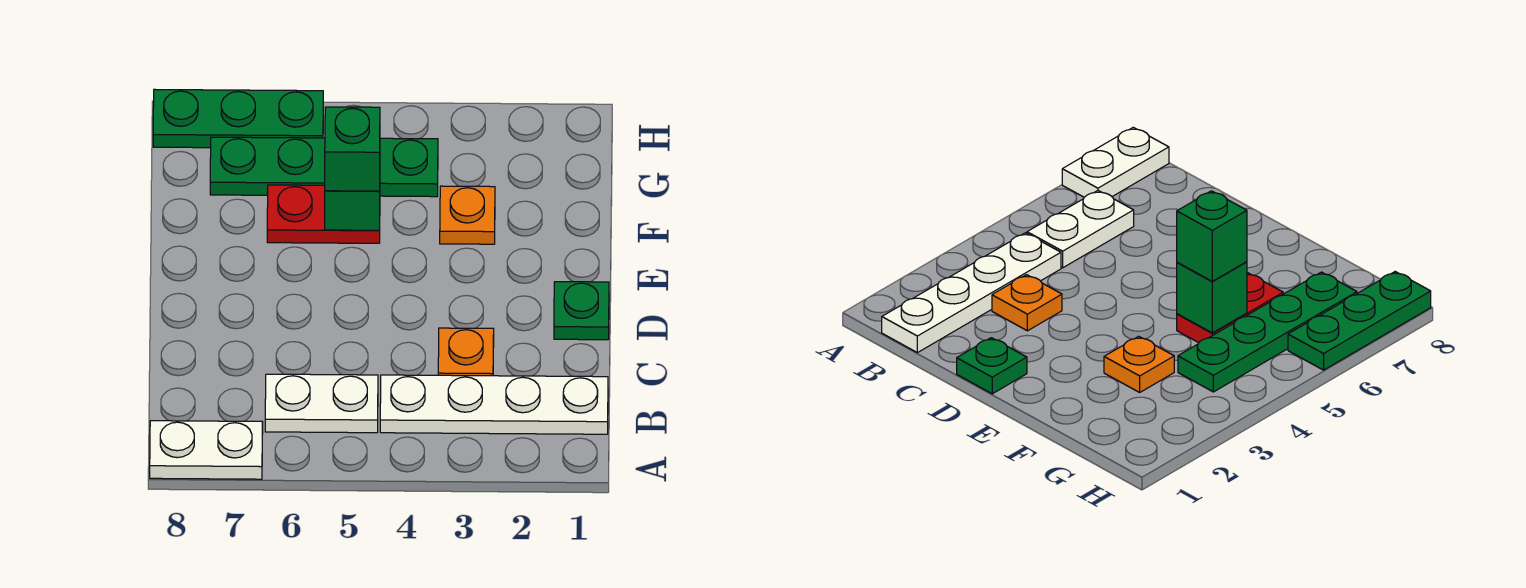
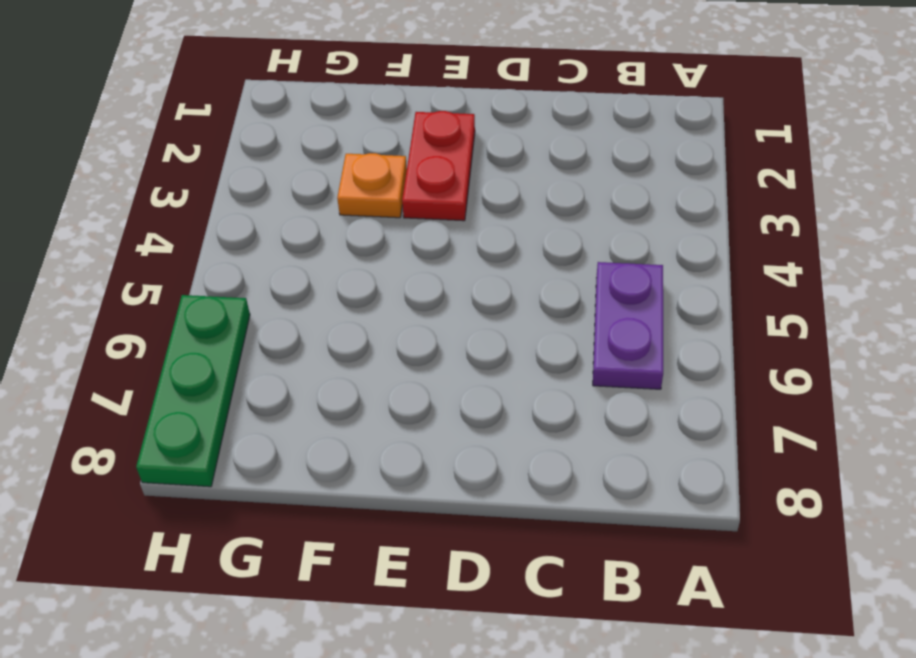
purple 1x2 plate [593,262,663,389] -> white 1x2 plate [265,374,378,433]
red 1x2 plate [402,111,475,221] -> red 1x2 plate moved to [267,185,380,243]
none -> white 1x2 plate [150,421,263,479]
none -> white 1x4 plate [380,375,608,434]

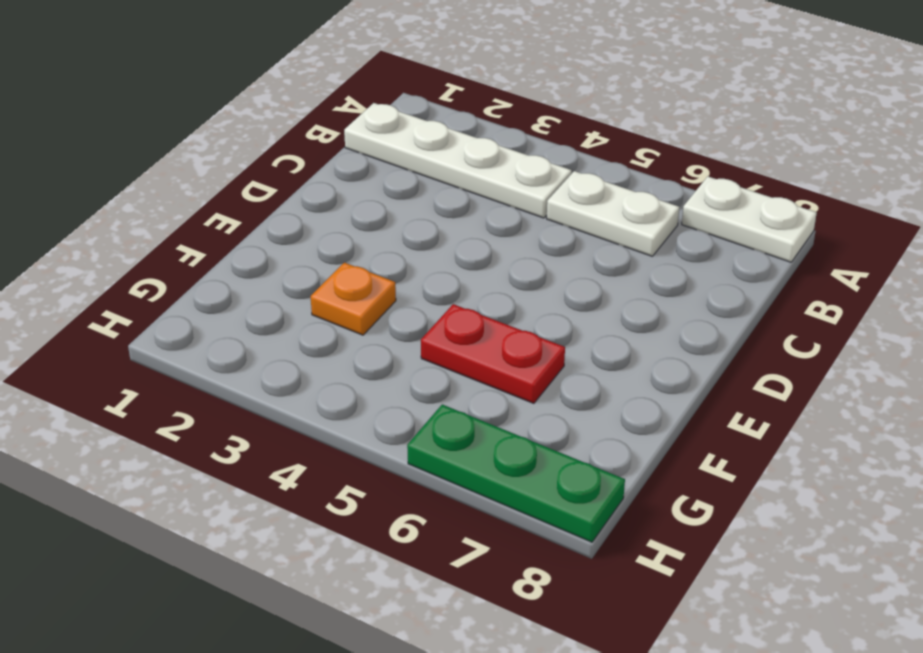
none -> orange 1x1 plate [438,328,494,376]
none -> green 1x1 plate [554,282,609,340]

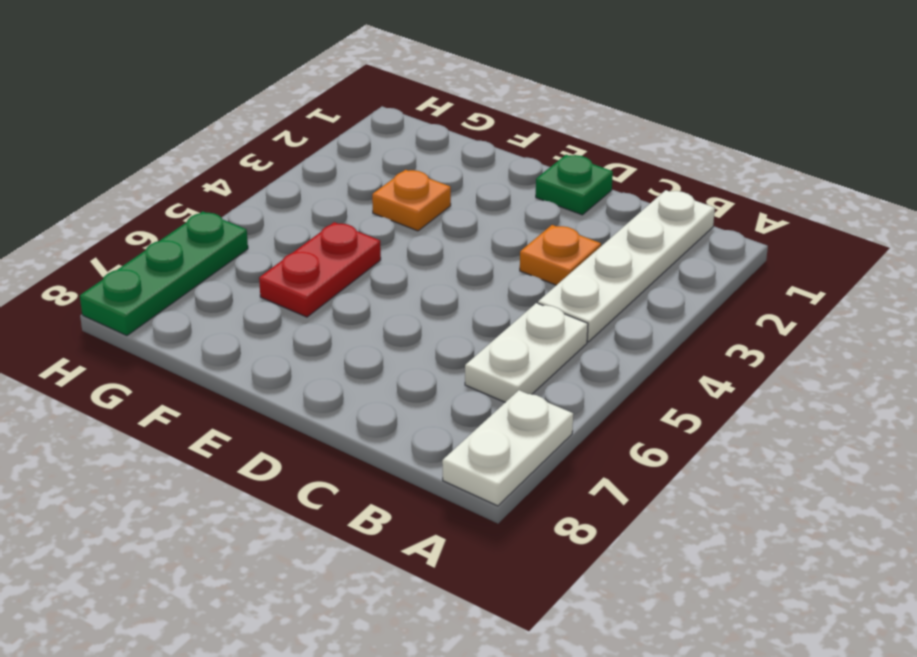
none -> green 1x4 plate [210,137,438,197]
none -> green 1x1 brick [325,191,380,230]

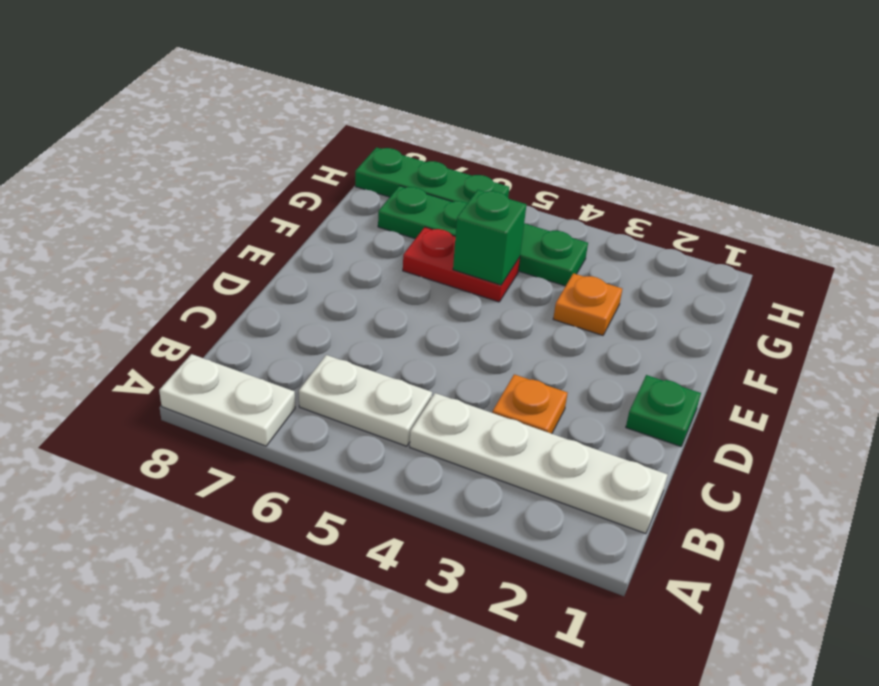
none -> green 1x1 brick [325,107,380,191]

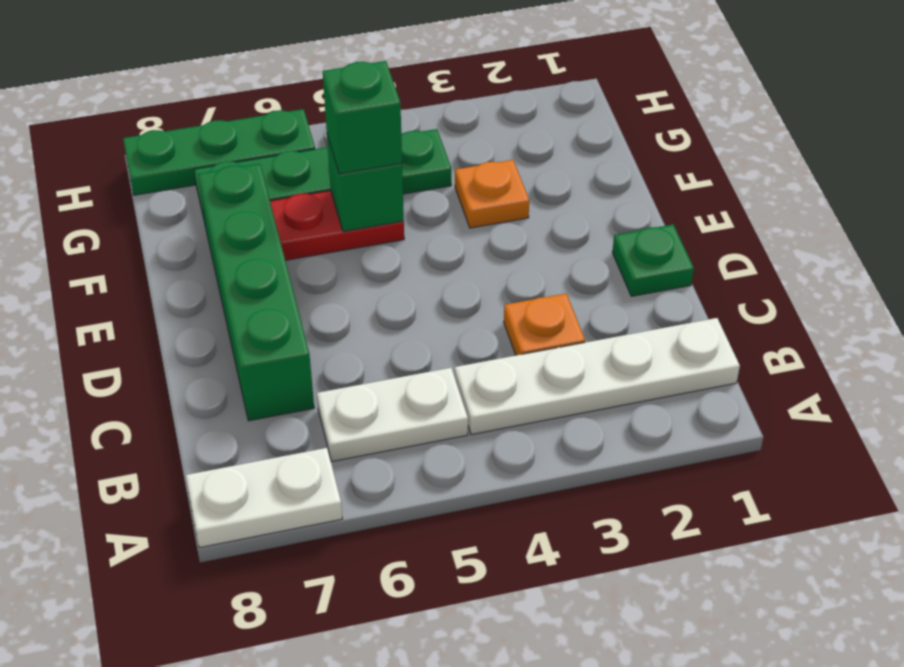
green 1x4 brick [198,164,314,421] -> none

